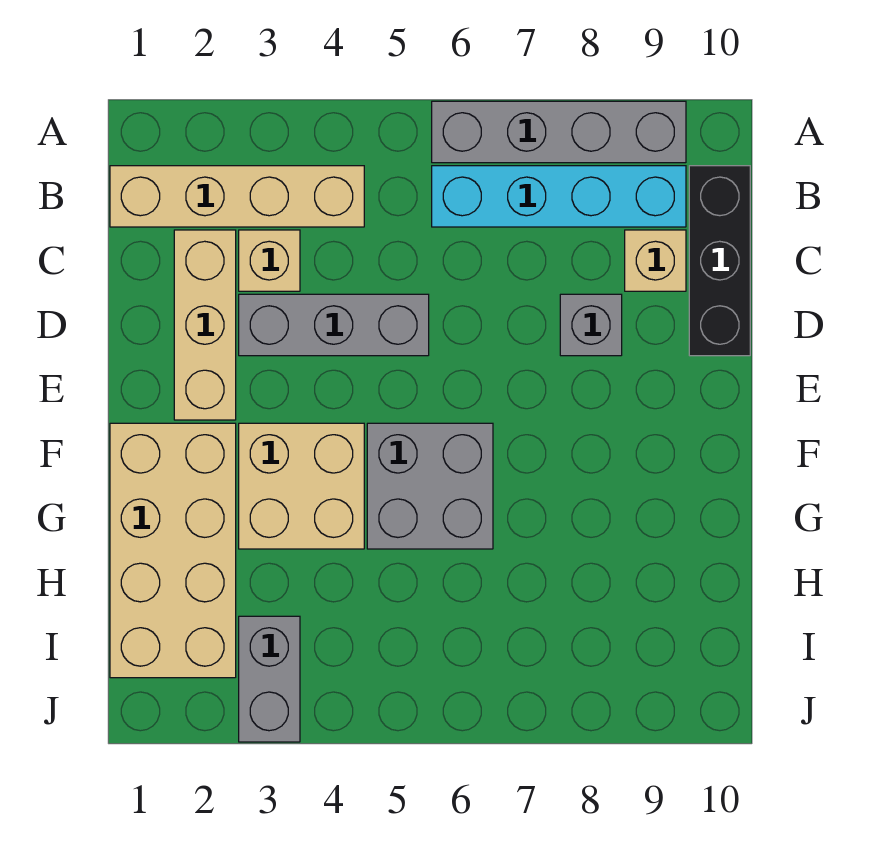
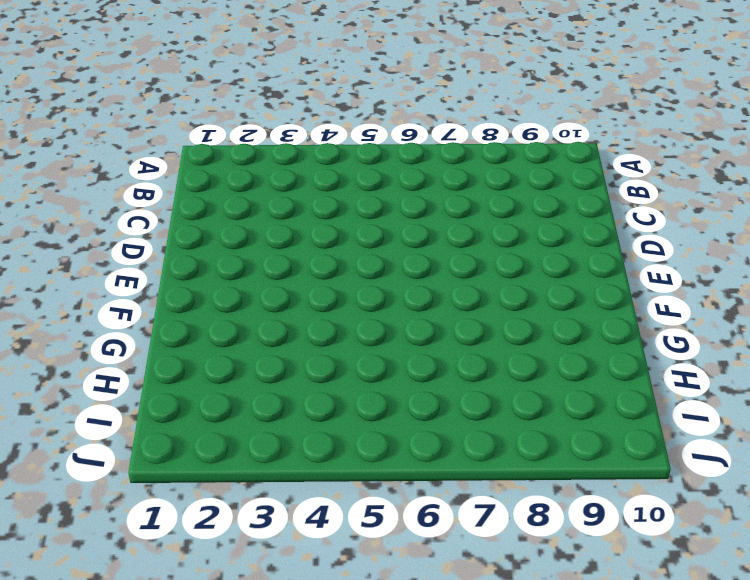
none -> grey 1x4 brick [432,101,686,163]
none -> tan 1x4 brick [110,166,364,227]
none -> cyan 1x4 brick [432,166,686,227]

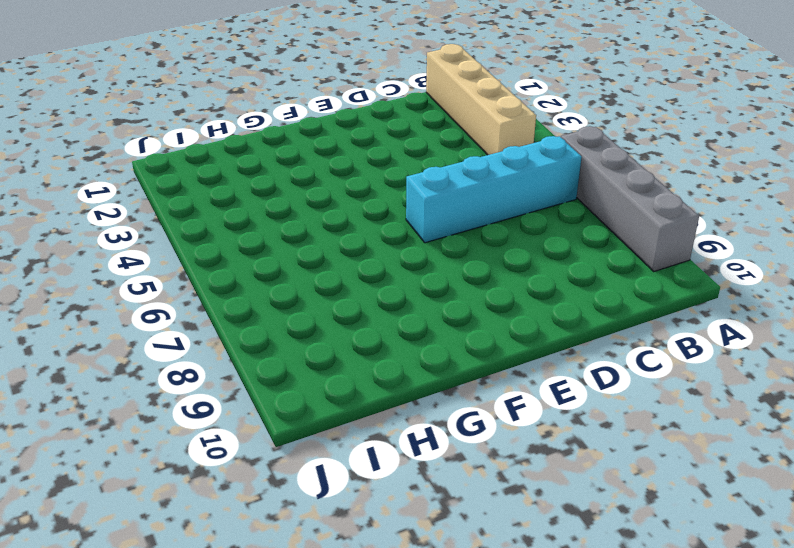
cyan 1x4 brick [406,136,582,243] -> cyan 1x4 brick turned to [432,166,686,227]
none -> black 1x3 brick [689,166,750,356]
none -> tan 1x3 brick [174,230,236,420]
none -> tan 1x1 brick [239,230,300,291]

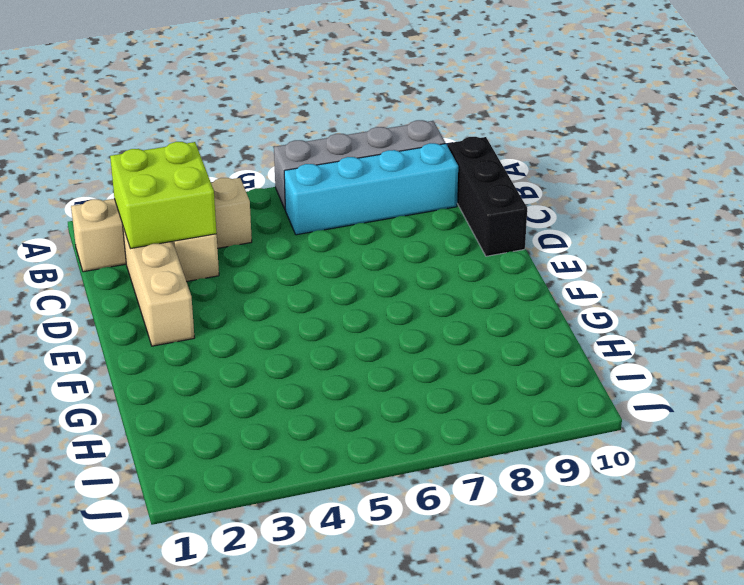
lime 2x2 brick [110,142,217,249] -> none
none -> tan 1x1 brick [625,230,686,291]
none -> grey 1x3 brick [239,294,429,356]
none -> grey 1x1 brick [560,294,622,356]

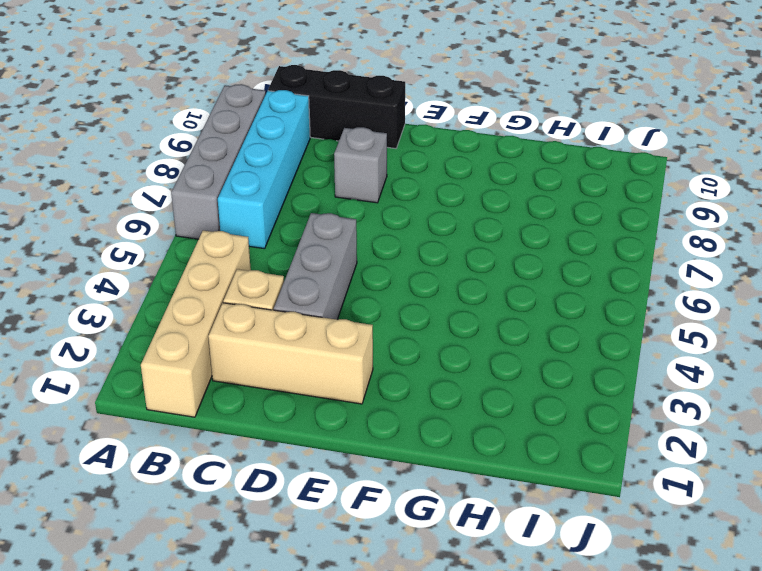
none -> tan 1x1 brick [625,230,686,291]
none -> tan 2x4 brick [110,423,236,678]
none -> tan 2x2 brick [239,423,364,549]

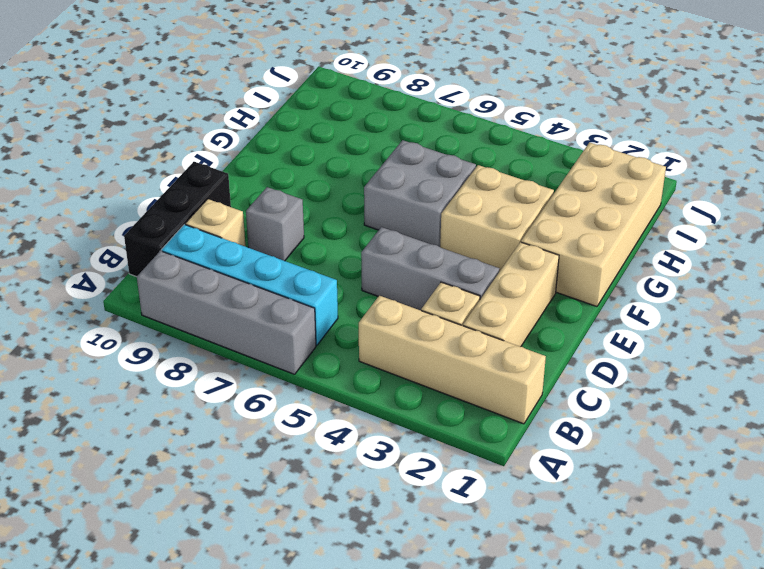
none -> grey 1x2 brick [239,616,300,742]

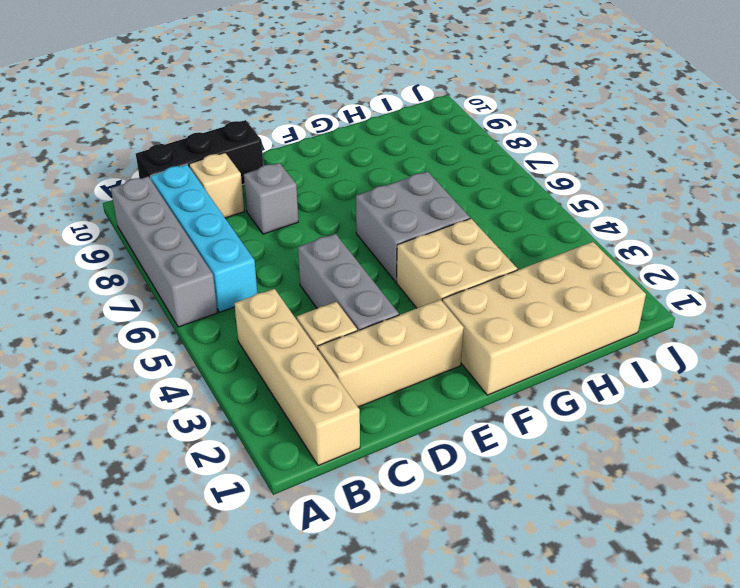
none -> grey 1x2 brick [239,616,300,742]

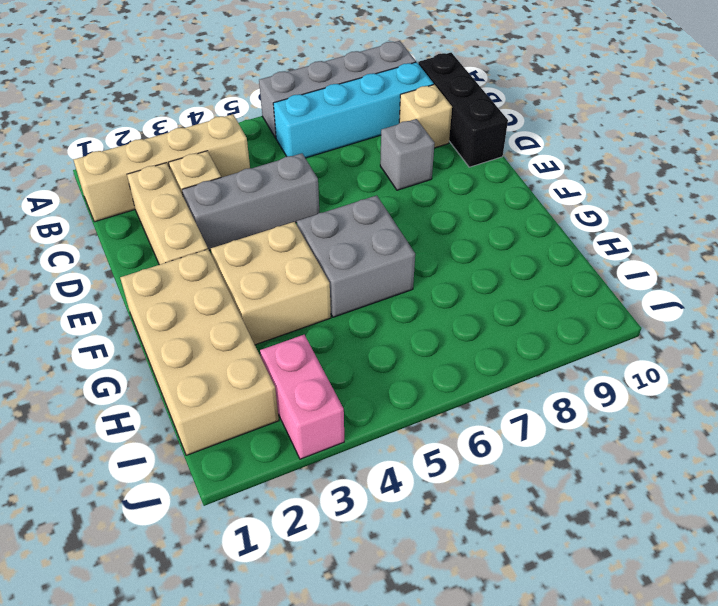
pink 1x2 brick [260,335,344,459] -> grey 1x2 brick [239,616,300,742]

